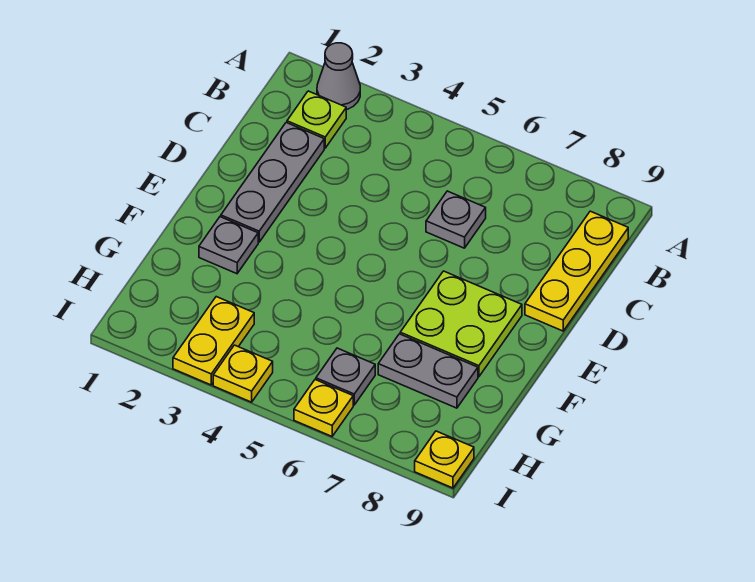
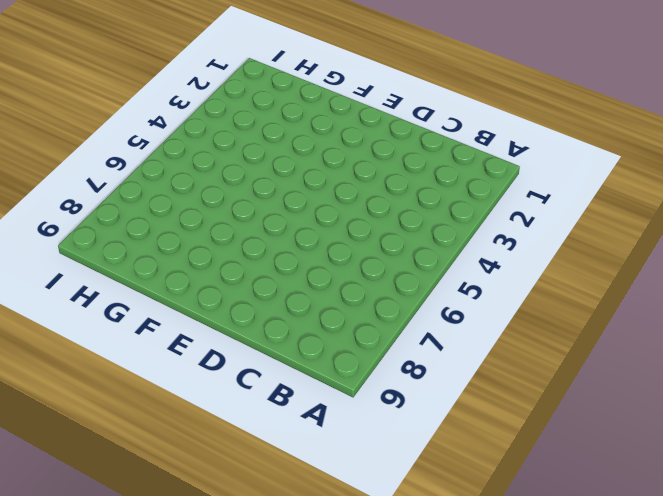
none -> grey 1x1 cone [317,43,360,110]
none -> lime 1x1 plate [287,91,346,148]
none -> yellow 1x3 plate [525,211,628,331]

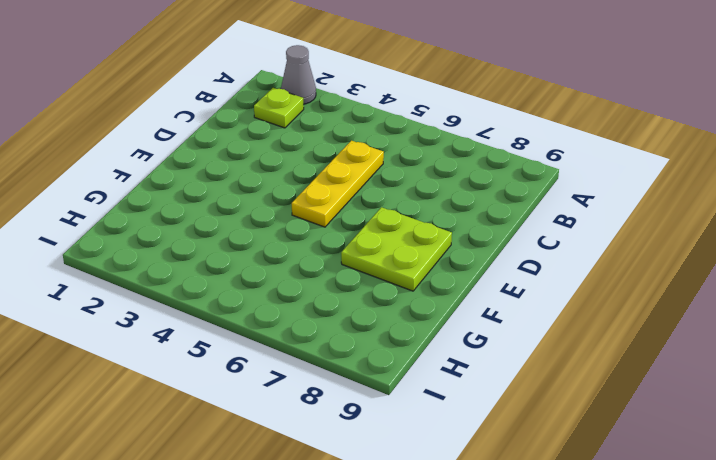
yellow 1x3 plate [292,141,384,227] -> yellow 1x3 plate moved to [525,211,628,331]
none -> grey 1x3 plate [221,123,324,242]
none -> grey 1x1 plate [426,191,486,248]
none -> grey 1x1 plate [199,217,258,274]

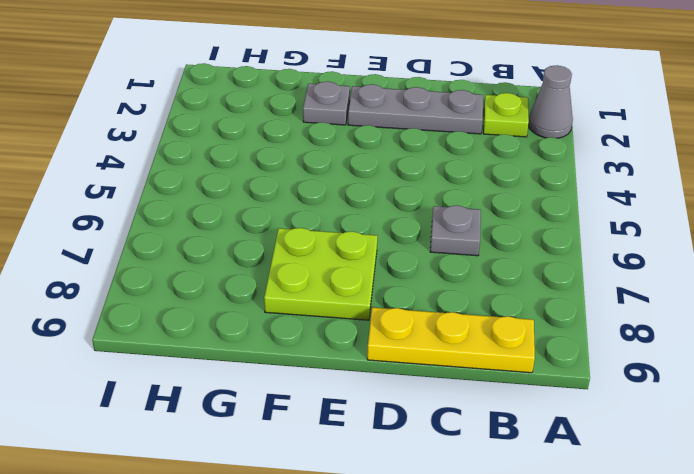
none -> grey 1x2 plate [378,334,478,408]
none -> yellow 1x2 plate [173,297,254,385]
none -> grey 1x1 plate [316,348,375,405]

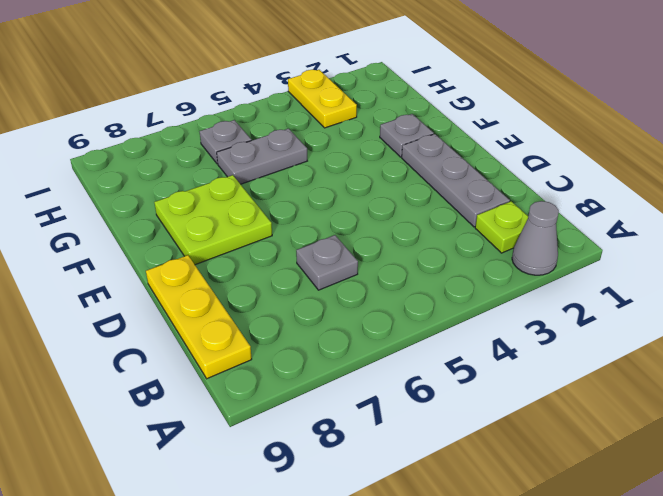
grey 1x2 plate [217,129,307,184] -> grey 1x2 plate moved to [378,334,478,408]
none -> yellow 1x1 plate [213,345,273,402]
none -> yellow 1x1 plate [294,380,353,436]
none -> yellow 1x1 plate [415,431,474,488]

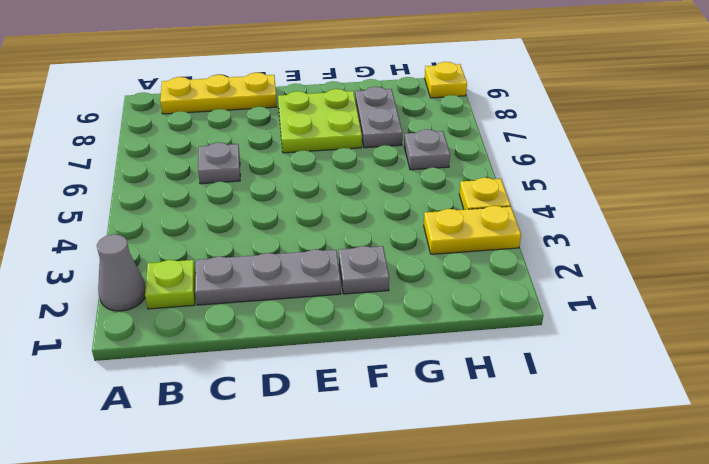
none -> yellow 1x1 plate [294,380,353,436]

